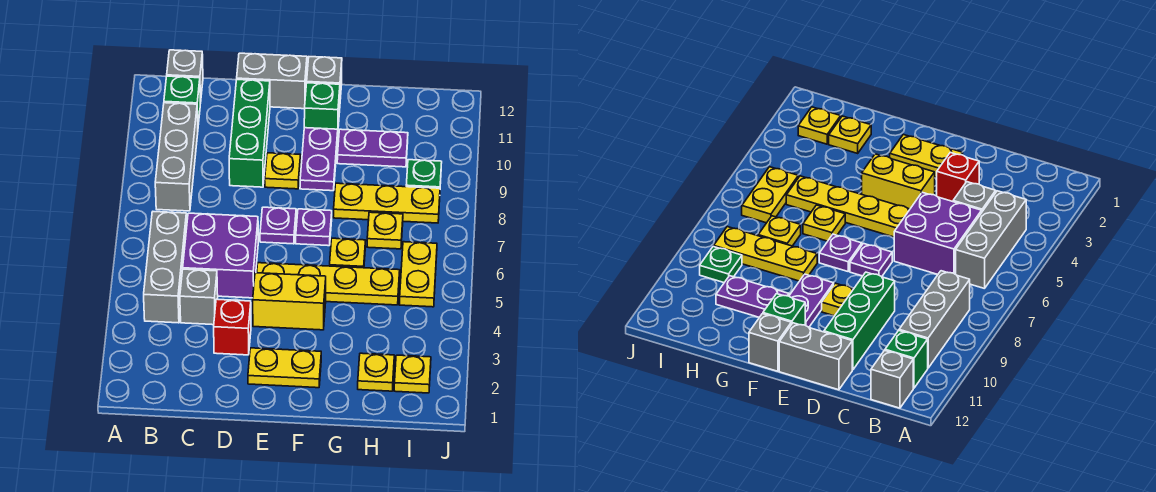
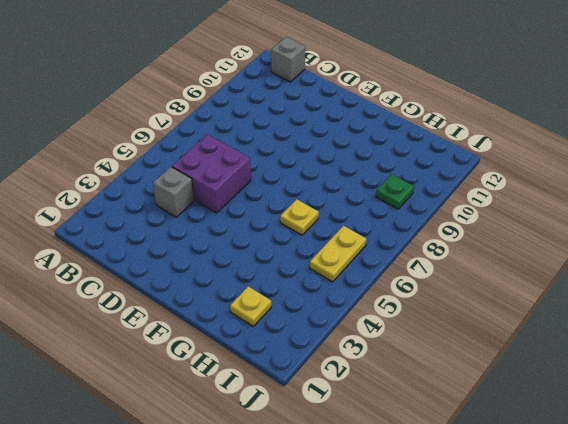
none -> grey 1x3 brick [144,212,187,323]
none -> grey 1x3 brick [155,103,198,211]
none -> green 1x1 brick [164,76,200,125]

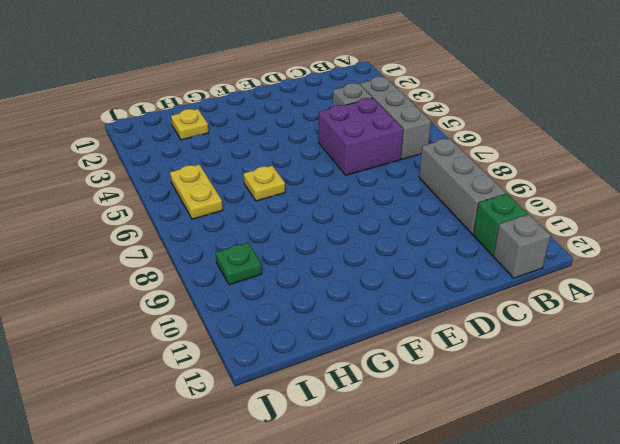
none -> red 1x1 brick [214,299,251,355]
none -> green 1x3 brick [229,80,270,187]
none -> grey 1x2 brick [237,53,307,109]

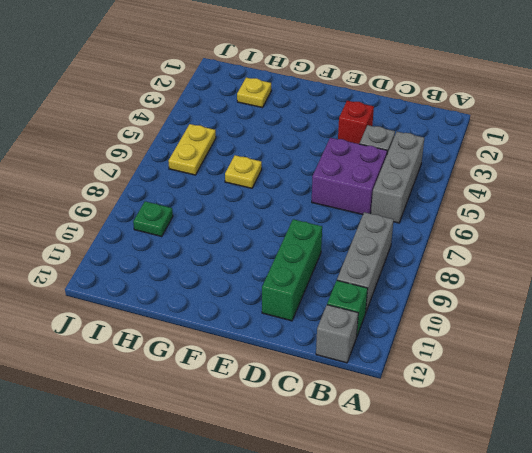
none -> grey 1x2 brick [237,53,307,109]
none -> yellow 1x2 plate [248,348,321,388]
none -> yellow 1x2 brick [253,273,326,330]

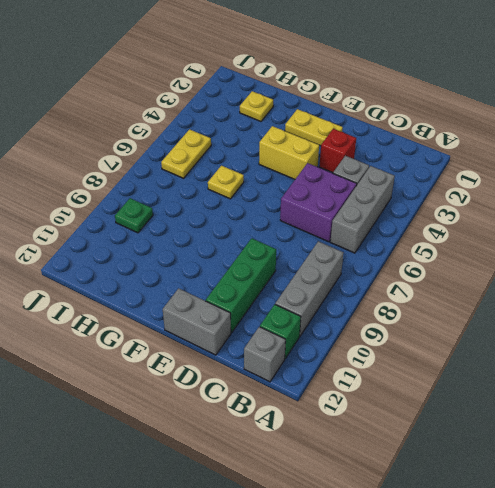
none -> yellow 1x4 plate [257,263,400,305]
none -> purple 1x1 plate [260,207,296,244]
none -> yellow 1x1 plate [265,153,301,189]

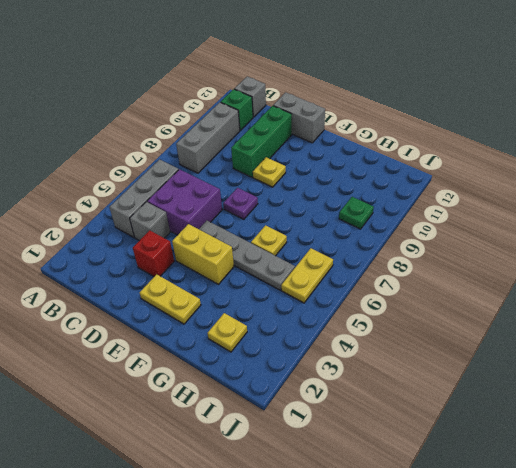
grey 1x4 plate [199,221,295,290] -> yellow 1x4 plate [257,263,400,305]
none -> purple 1x1 plate [296,209,332,246]
none -> purple 1x2 plate [300,128,338,191]
none -> green 1x1 brick [304,83,340,129]

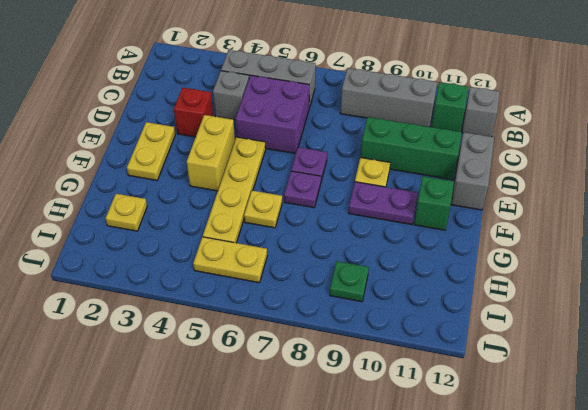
none -> grey 1x1 brick [307,57,342,99]
none -> yellow 1x3 plate [333,183,440,223]
none -> purple 1x2 plate [337,129,408,167]

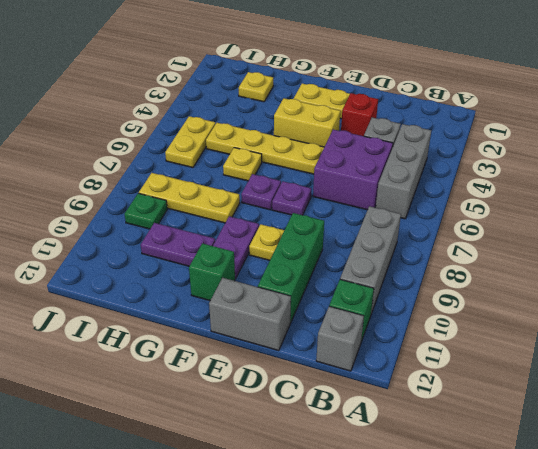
none -> grey 1x1 brick [307,57,342,99]
none -> yellow 1x1 plate [367,212,403,249]
none -> yellow 1x1 plate [394,355,431,393]

